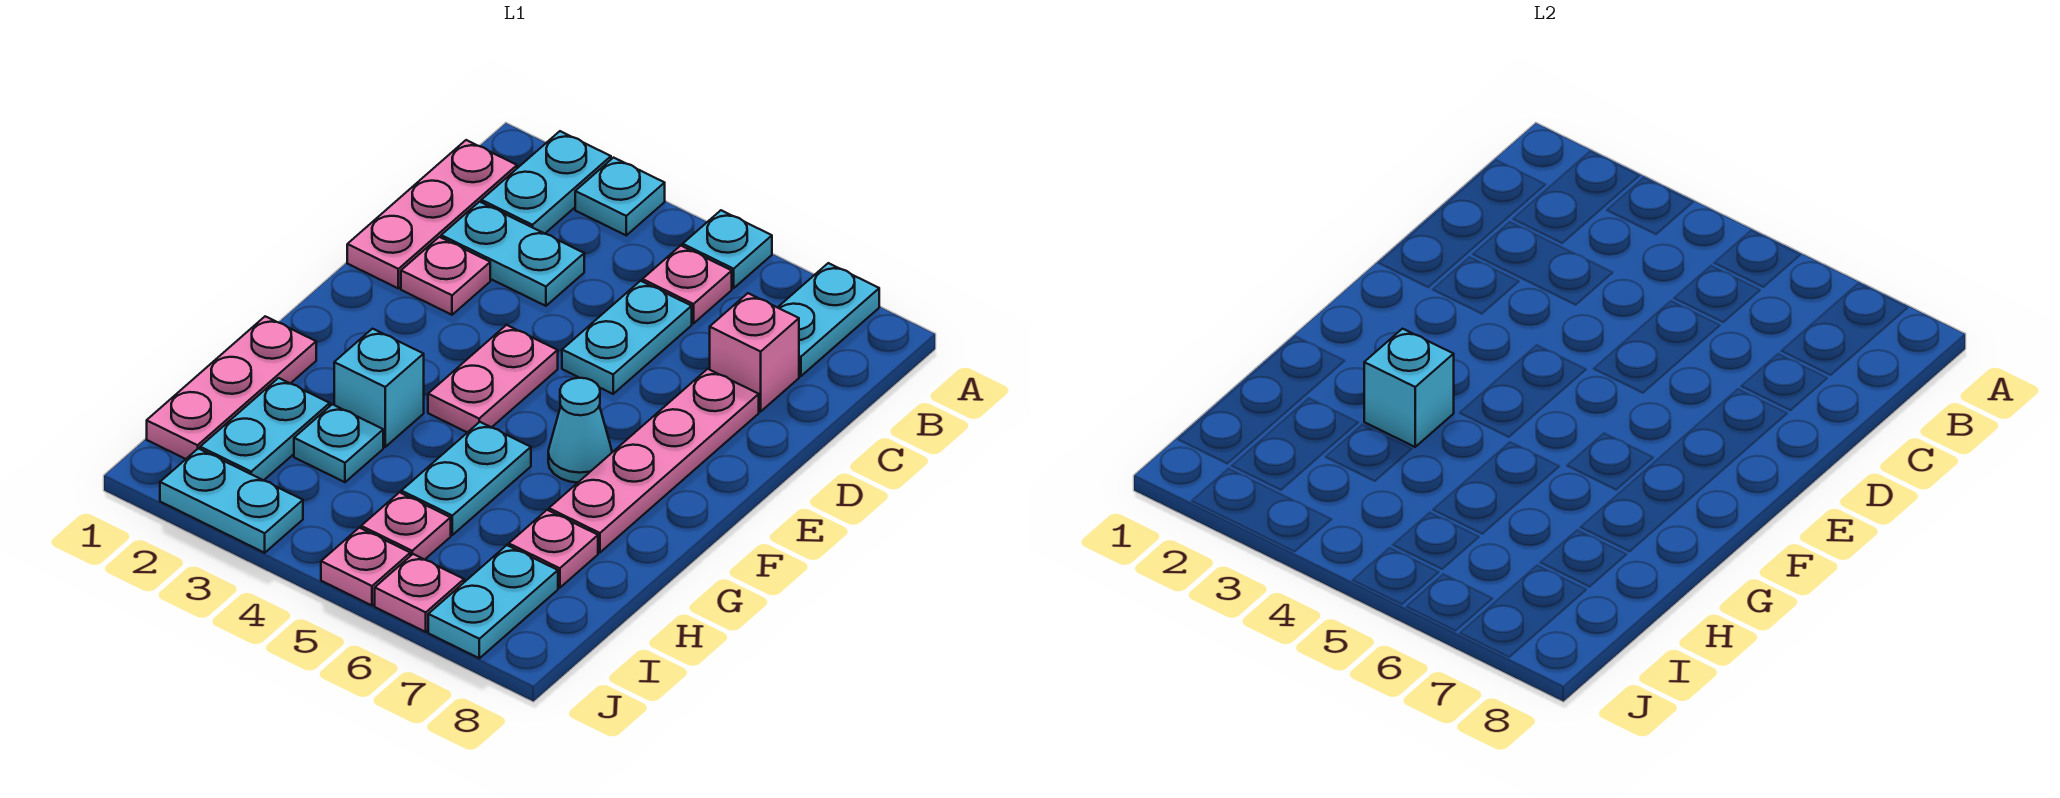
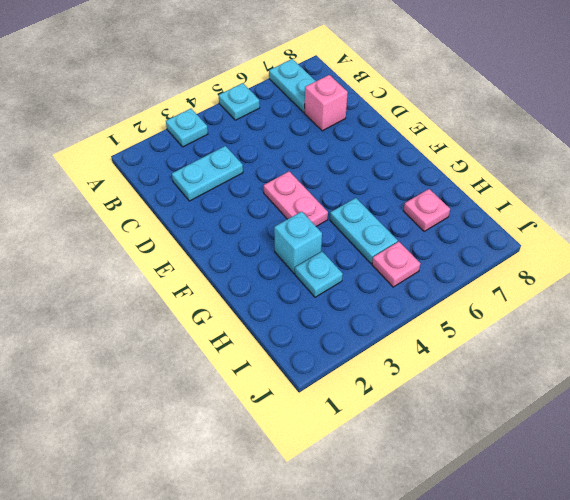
none -> cyan 1x2 plate [481,131,611,234]
none -> pink 1x3 plate [347,140,517,288]
none -> pink 1x1 plate [642,246,732,324]

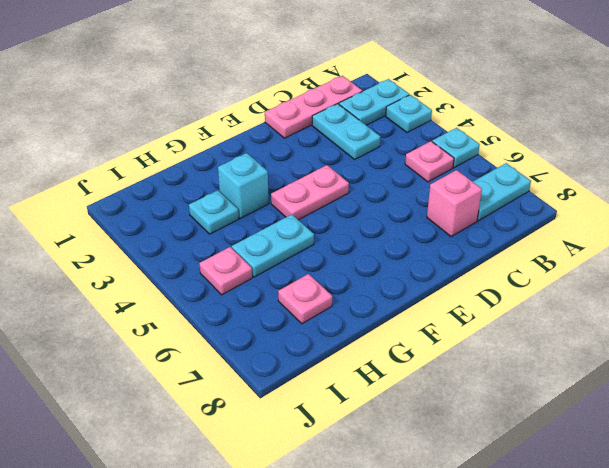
none -> cyan 1x2 plate [562,281,692,394]
none -> pink 1x1 plate [401,237,490,315]
none -> pink 1x4 plate [549,369,759,553]

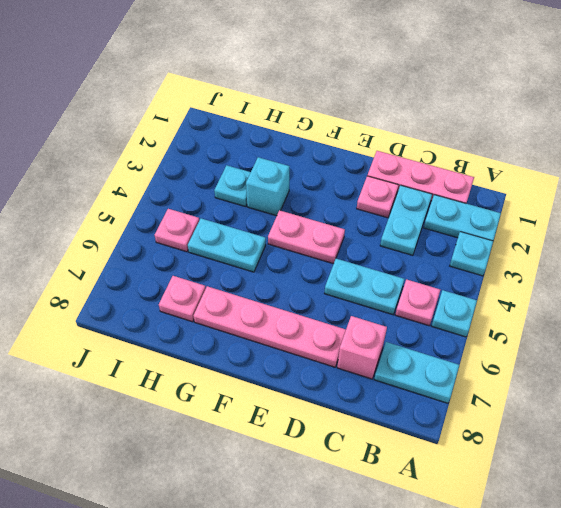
none -> cyan 1x1 cone [548,378,612,483]
none -> pink 1x3 plate [147,316,316,459]
none -> cyan 1x2 plate [200,378,330,480]

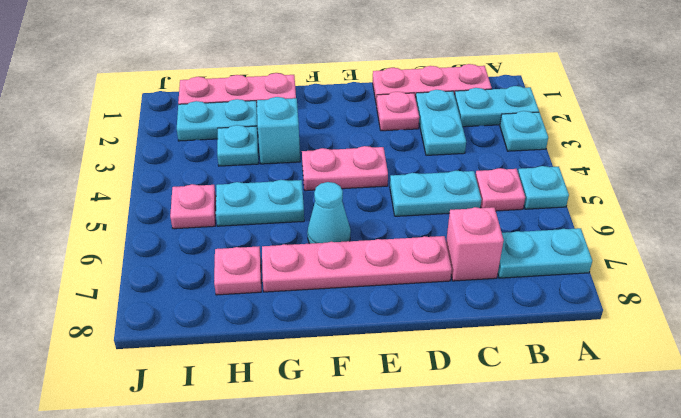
none -> cyan 1x2 plate [428,545,558,658]
none -> cyan 1x2 plate [160,448,303,553]
none -> pink 1x1 plate [321,528,410,605]

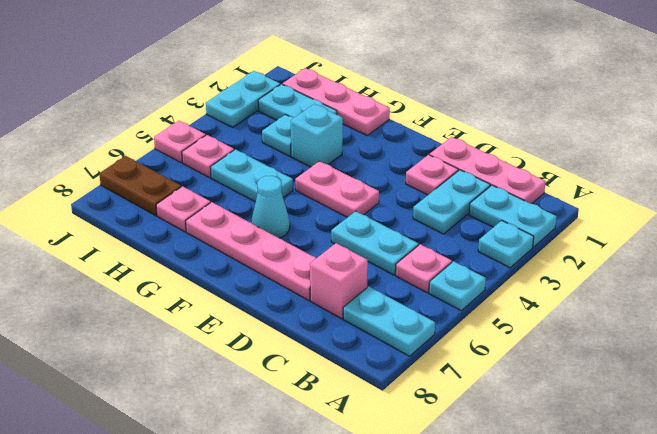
brown 1x2 plate [99,156,181,215] -> cyan 1x2 plate [428,545,558,658]
none -> pink 1x1 plate [375,554,464,632]
none -> cyan 1x1 brick [1364,329,1454,447]

